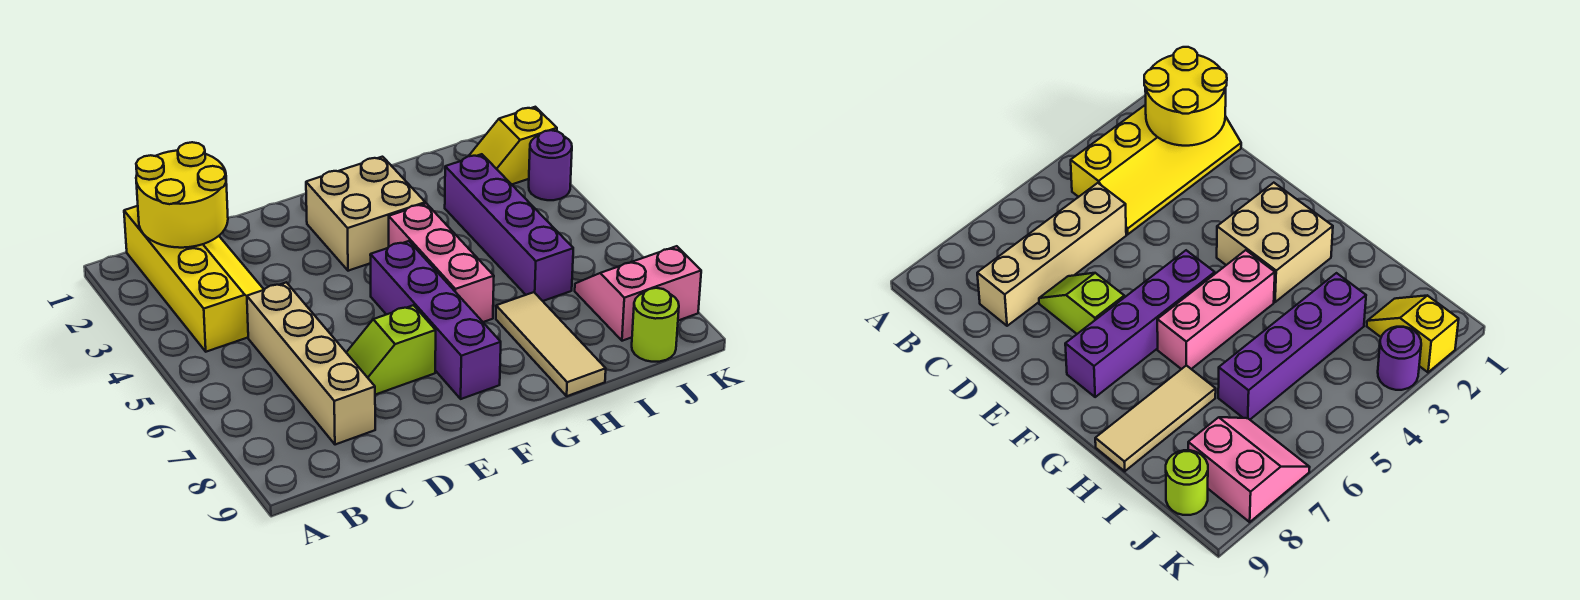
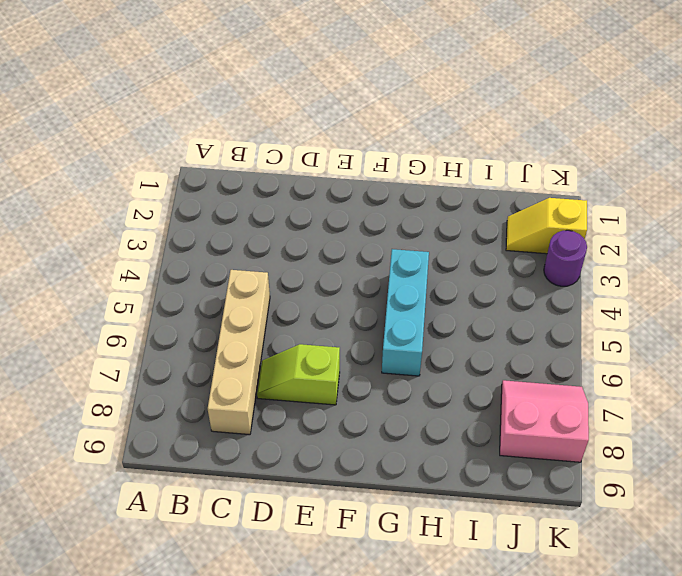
cyan 1x3 brick [382,249,429,376] -> pink 1x3 brick [389,203,494,322]
none -> yellow 2x4 slope [124,206,264,352]
none -> tan 2x2 brick [306,157,425,271]
none -> purple 1x4 brick [370,241,501,399]

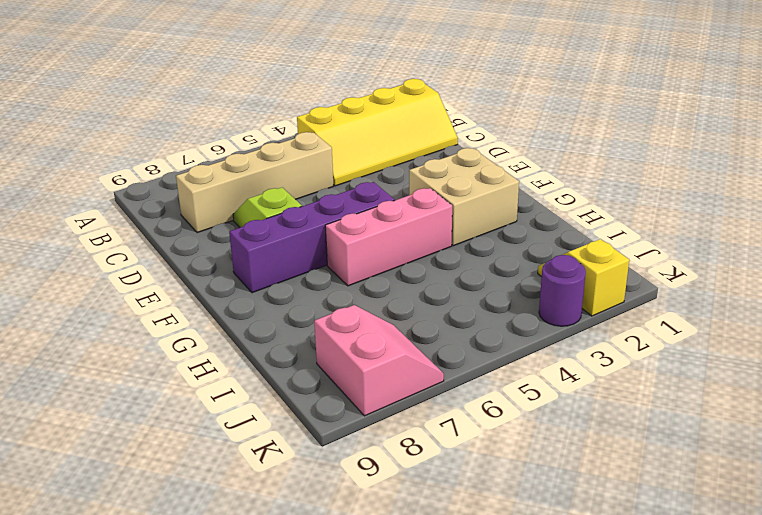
none -> tan 1x3 tile [496,292,606,396]
none -> purple 1x4 brick [445,154,573,301]
none -> lime 1x1 round brick [632,288,679,362]

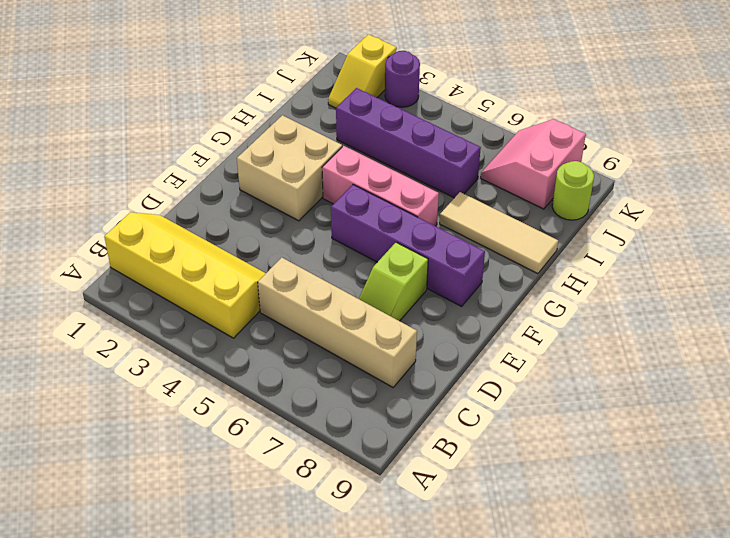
none -> yellow 2x2 round brick [136,142,228,248]

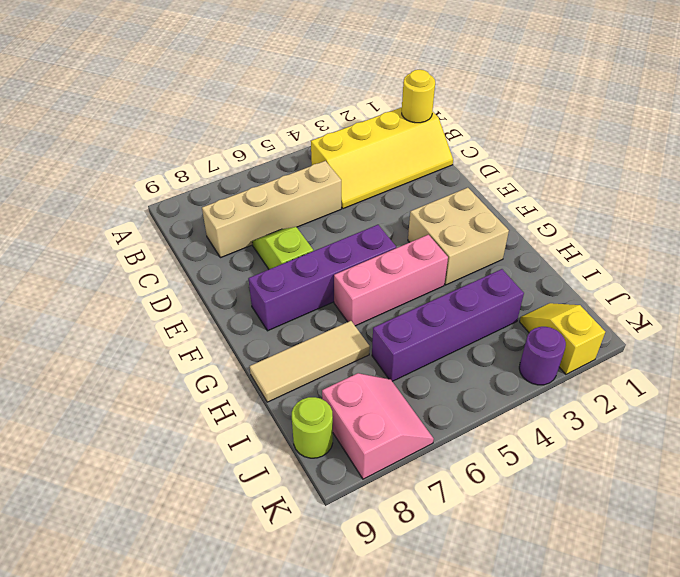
yellow 1x1 round brick [402,70,435,123] -> yellow 2x2 round brick [136,142,228,248]

